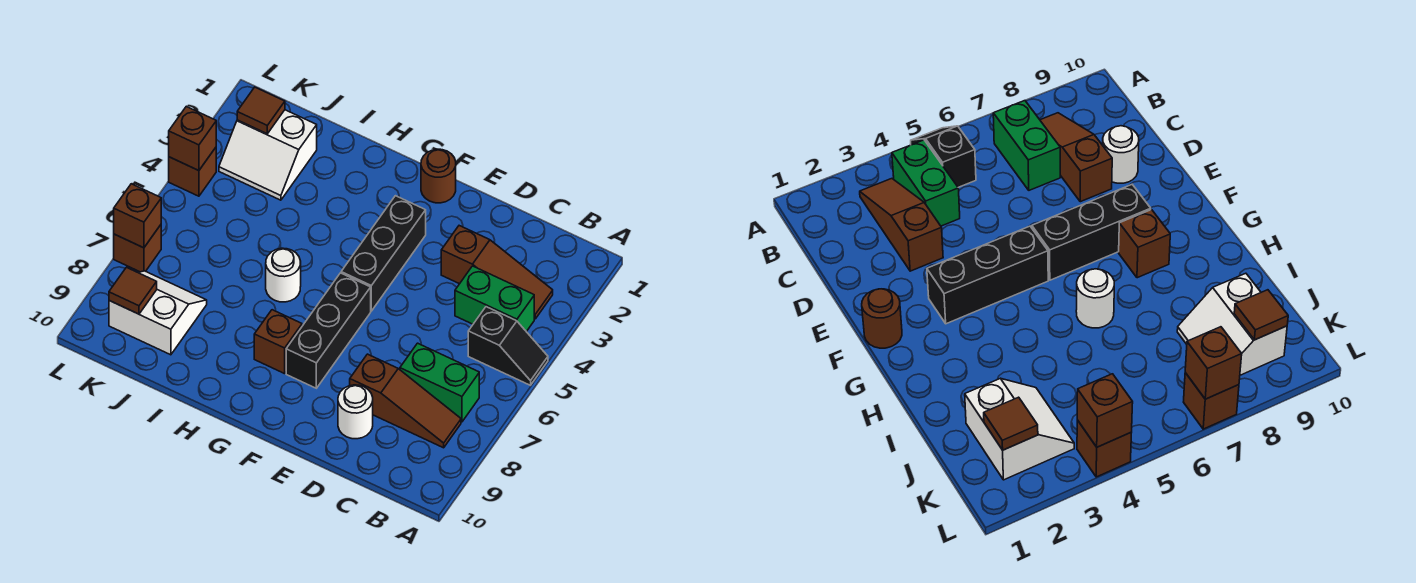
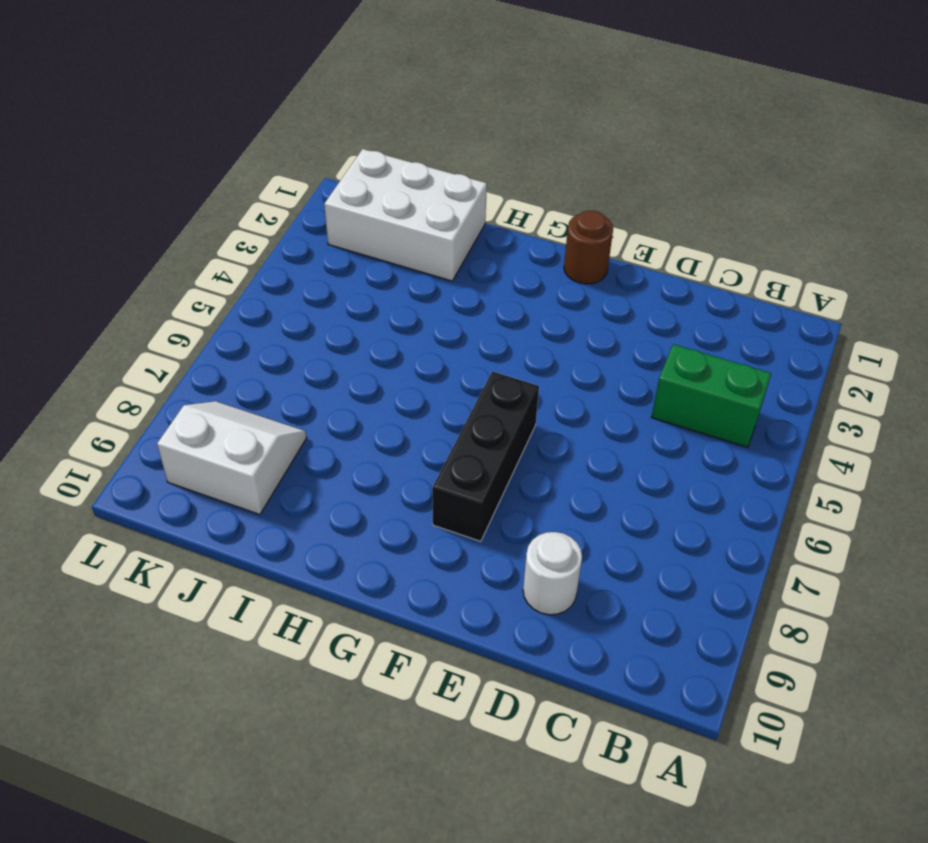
white 2x3 brick [324,149,487,281] -> white 2x2 slope [219,110,317,200]
none -> black 1x2 slope [468,307,548,385]
none -> brown 1x3 slope [441,226,553,319]
none -> green 1x2 brick [400,343,479,422]

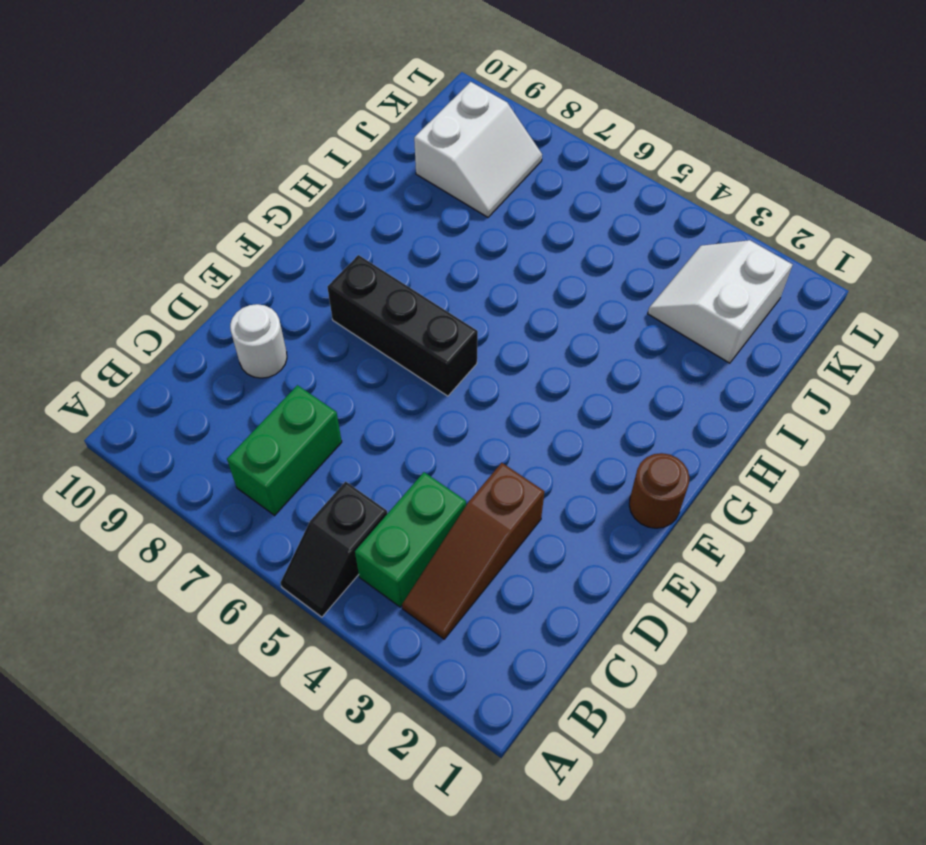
none -> brown 1x3 slope [350,354,461,448]
none -> black 1x3 brick [341,196,426,311]
none -> brown 1x1 brick [254,310,302,374]

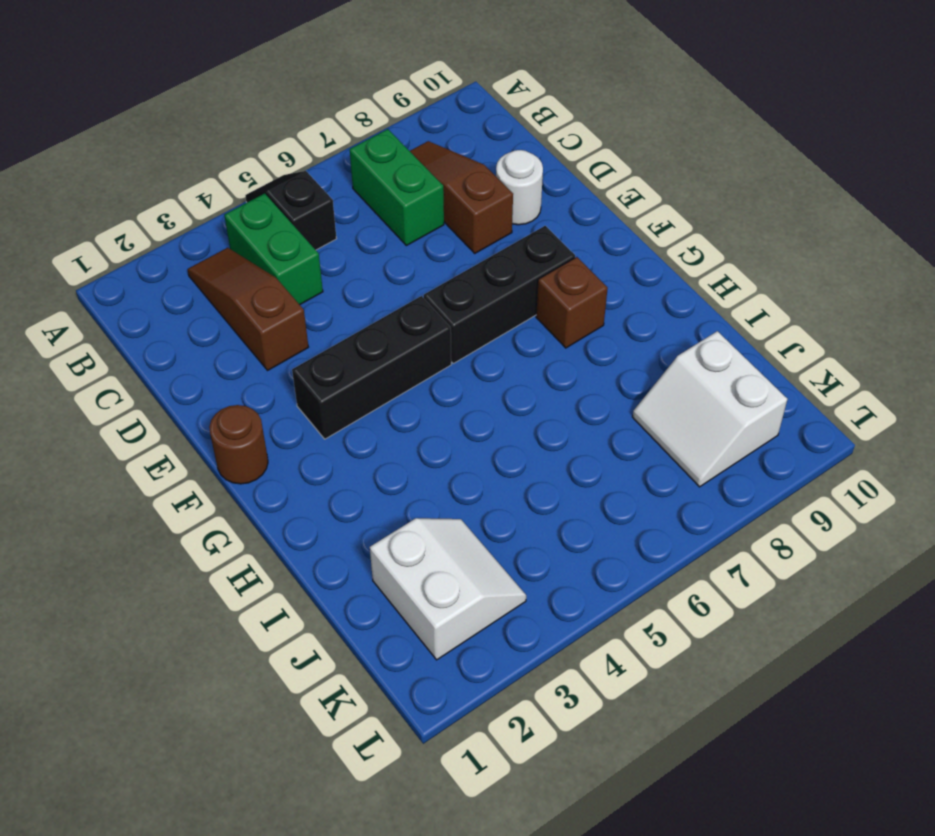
none -> white 1x1 round brick [266,248,301,302]
none -> brown 1x1 brick [169,148,216,196]
none -> brown 1x1 brick [114,225,161,272]

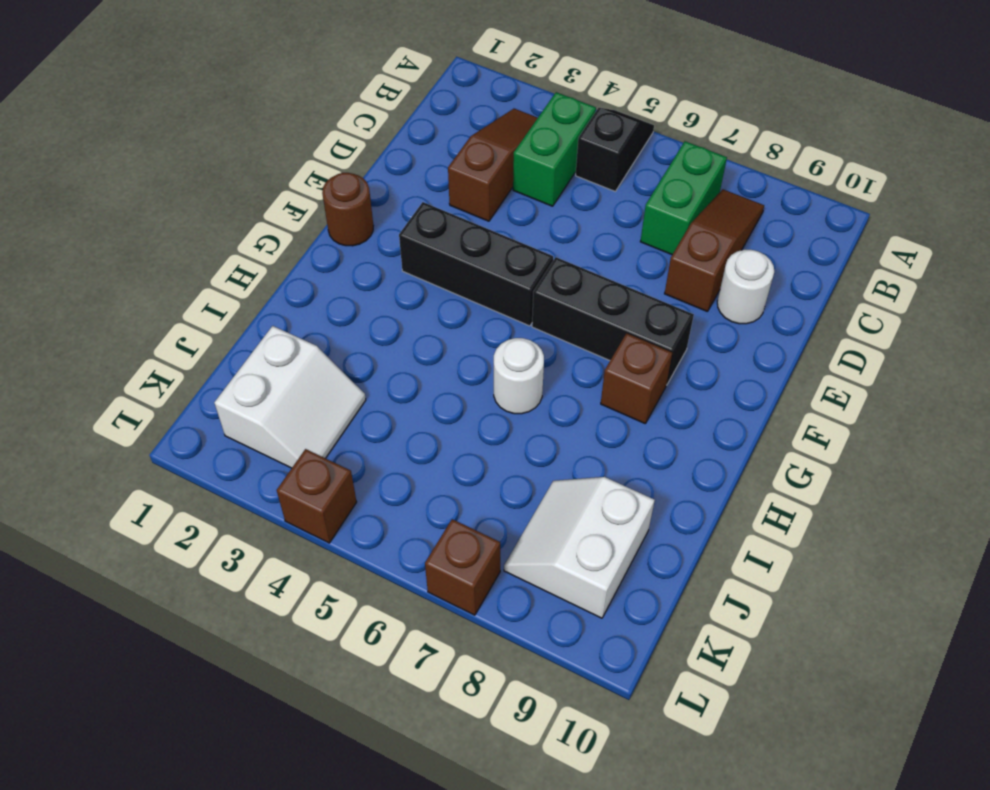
none -> brown 1x1 tile [237,87,285,134]
none -> brown 1x1 tile [109,267,157,314]
none -> brown 1x1 brick [169,107,216,171]

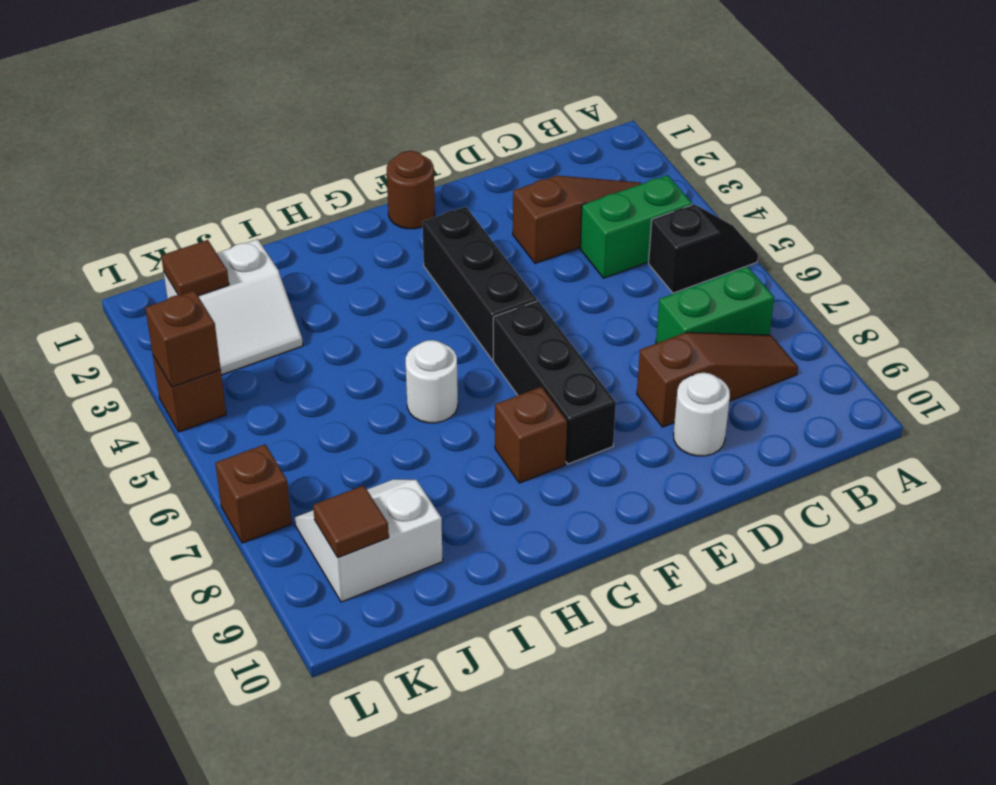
none -> brown 1x1 brick [114,184,161,248]

